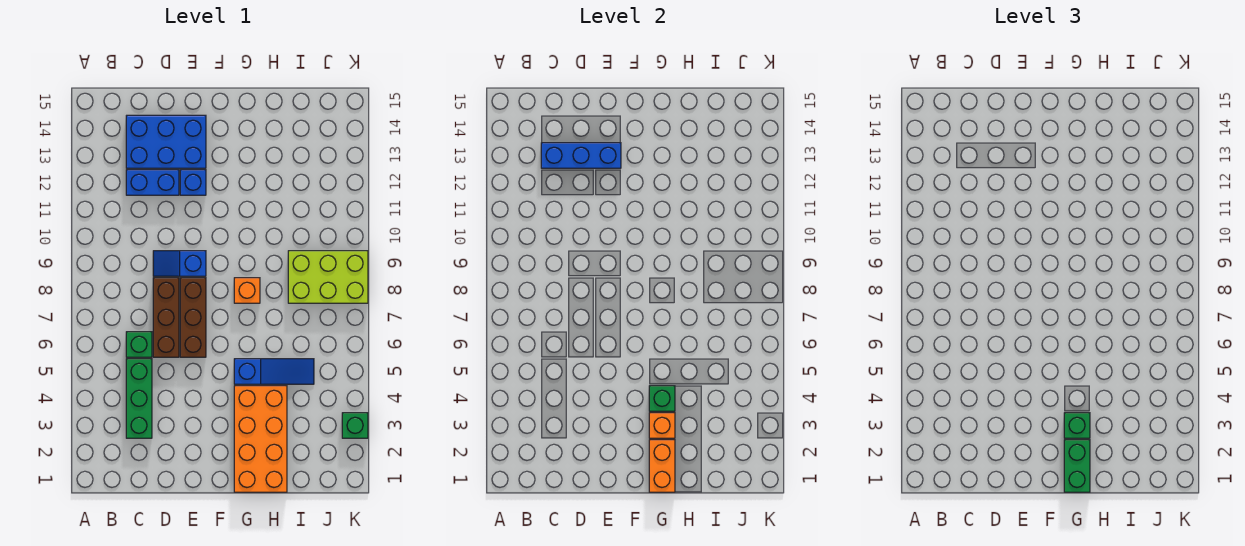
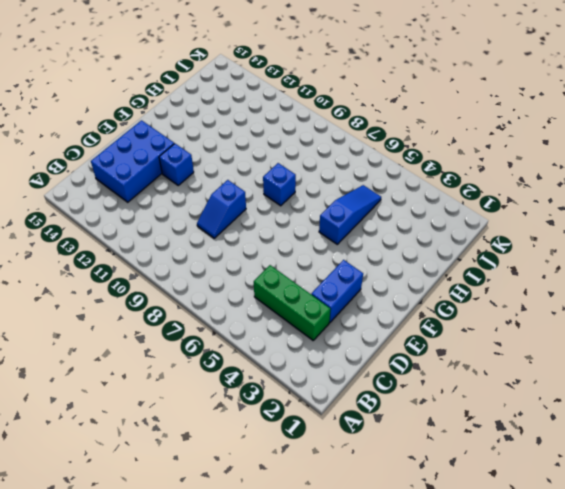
blue 1x2 brick [311,260,363,323] -> blue 1x2 brick moved to [126,170,179,195]
blue 1x1 brick [263,163,296,206] -> orange 1x1 brick [234,278,260,303]
none -> green 1x1 brick [126,332,152,357]
none -> brown 1x3 brick [153,278,179,357]
none -> brown 1x3 brick [180,278,206,357]

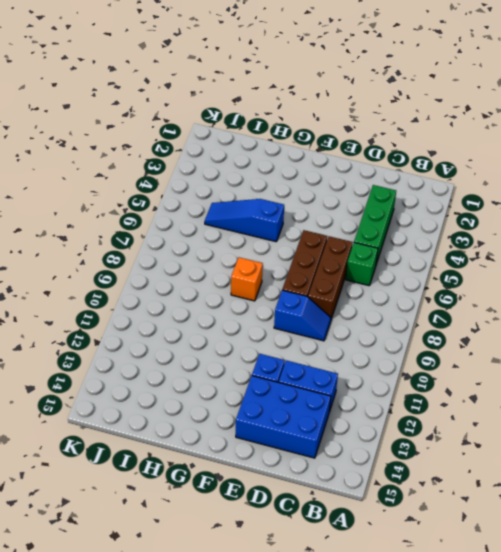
none -> orange 2x4 brick [234,386,287,492]
none -> lime 2x3 brick [288,251,368,303]
none -> green 1x1 brick [342,413,368,438]

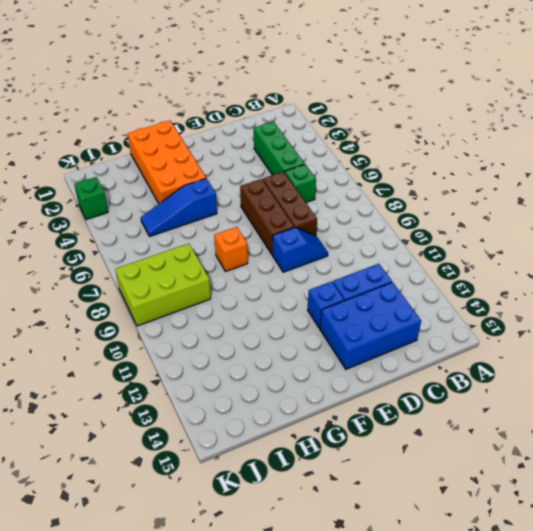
none -> blue 1x3 brick [541,143,621,168]
none -> orange 1x2 brick [649,440,675,492]
none -> orange 1x1 brick [649,413,675,438]

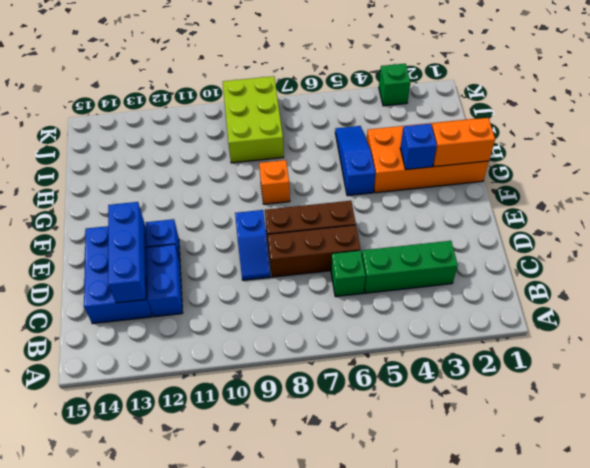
blue 1x1 brick [400,124,437,170] -> orange 1x1 brick [649,413,675,438]
none -> green 1x1 brick [649,386,675,411]
none -> green 1x2 brick [1064,440,1090,492]
none -> green 1x1 brick [1064,413,1090,438]

